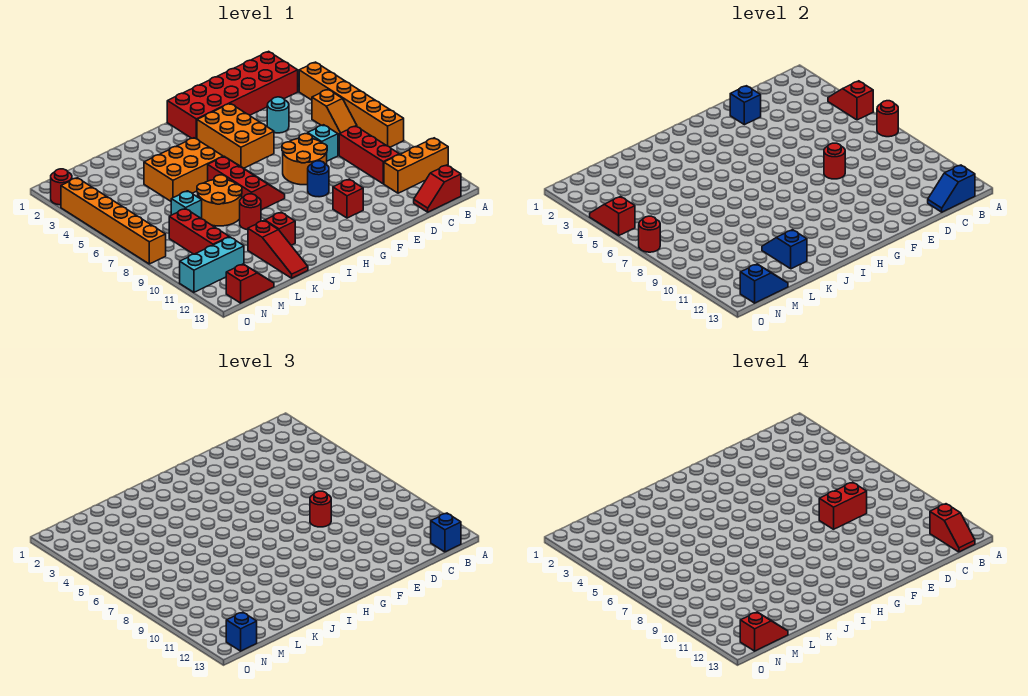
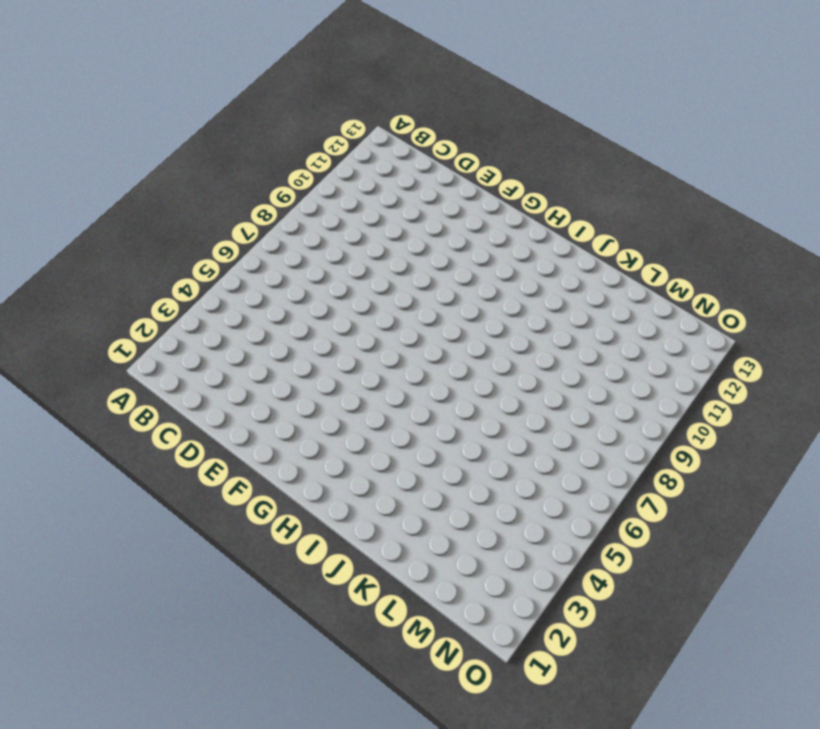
none -> orange 1x6 brick [299,62,404,147]
none -> orange 1x3 brick [384,138,448,193]
none -> red 2x6 brick [167,51,298,139]
none -> orange 1x2 slope [312,90,357,136]

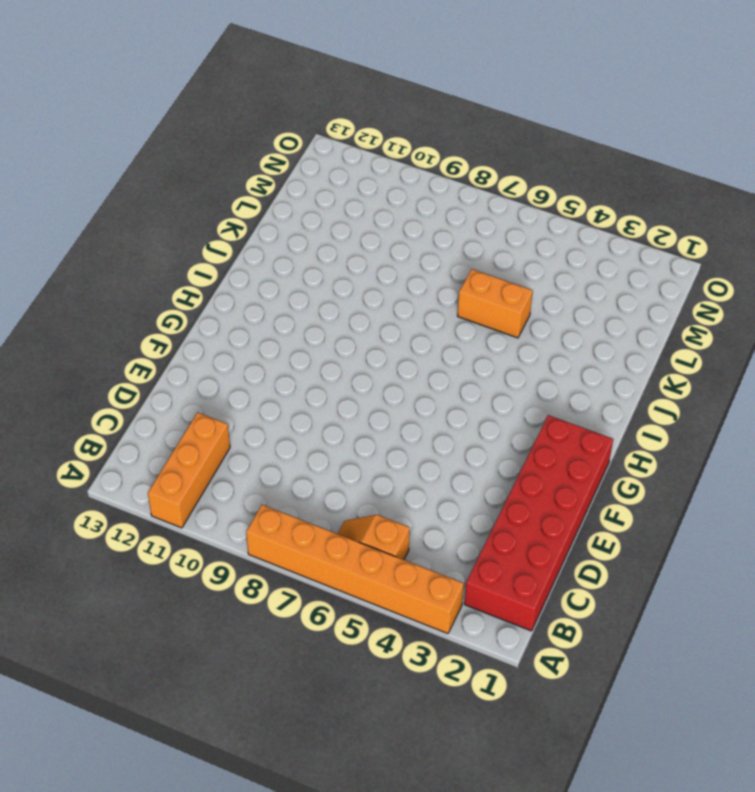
orange 1x2 brick [458,269,533,338] -> orange 2x3 brick [144,138,223,201]
none -> red 1x2 slope [414,165,461,212]
none -> red 1x3 brick [339,126,399,184]
none -> cyan 1x1 round brick [267,97,289,133]
none -> cyan 1x1 brick [308,125,338,161]

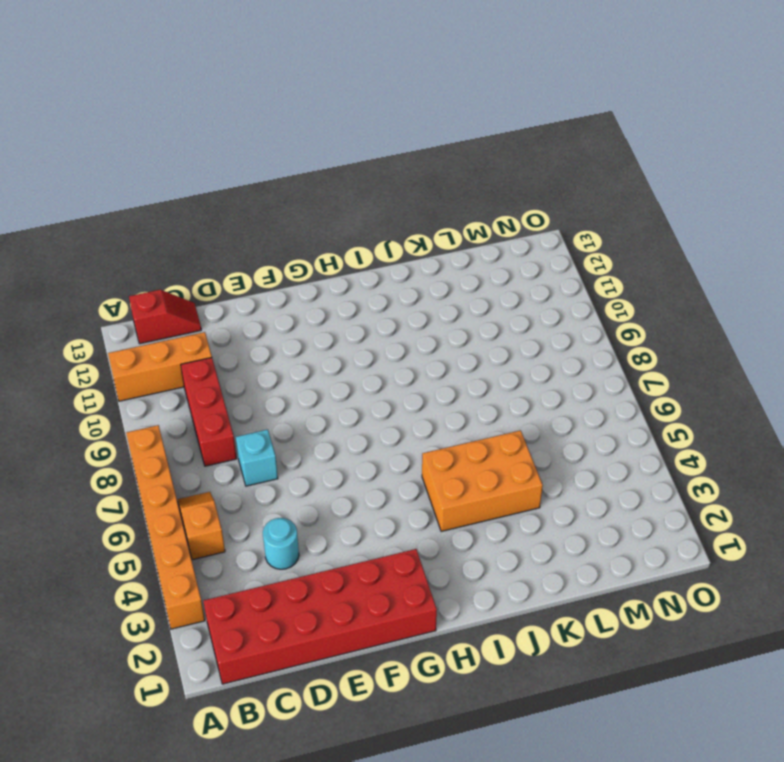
none -> orange 2x2 round brick [282,134,327,185]
none -> orange 2x3 brick [197,103,274,168]
none -> blue 1x1 round brick [308,161,329,197]
none -> red 1x1 brick [333,179,363,218]

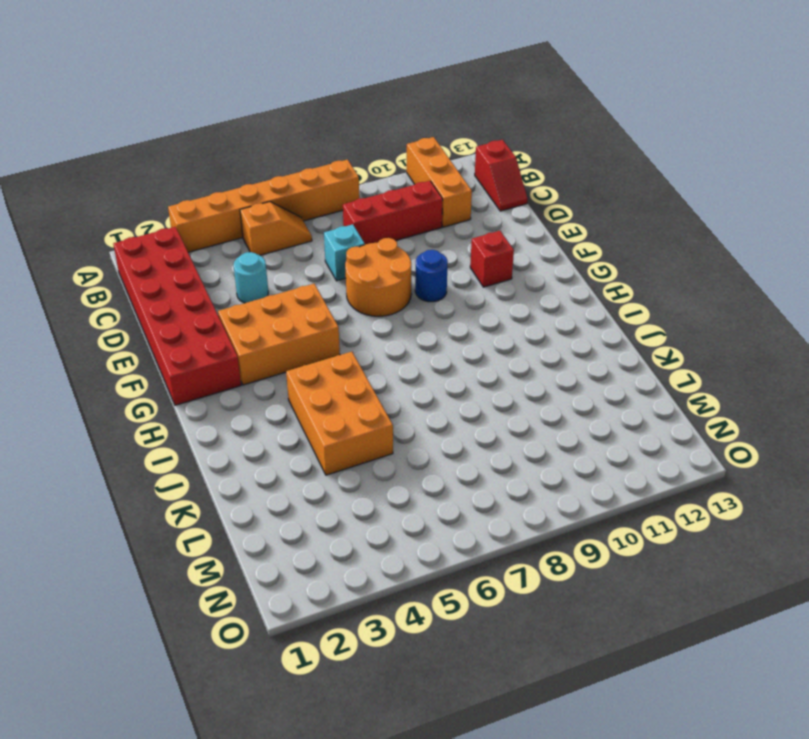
none -> red 2x3 slope [208,157,285,210]
none -> orange 2x2 round brick [197,175,242,226]
none -> red 1x1 round brick [240,194,261,230]
none -> red 1x1 brick [265,212,295,245]

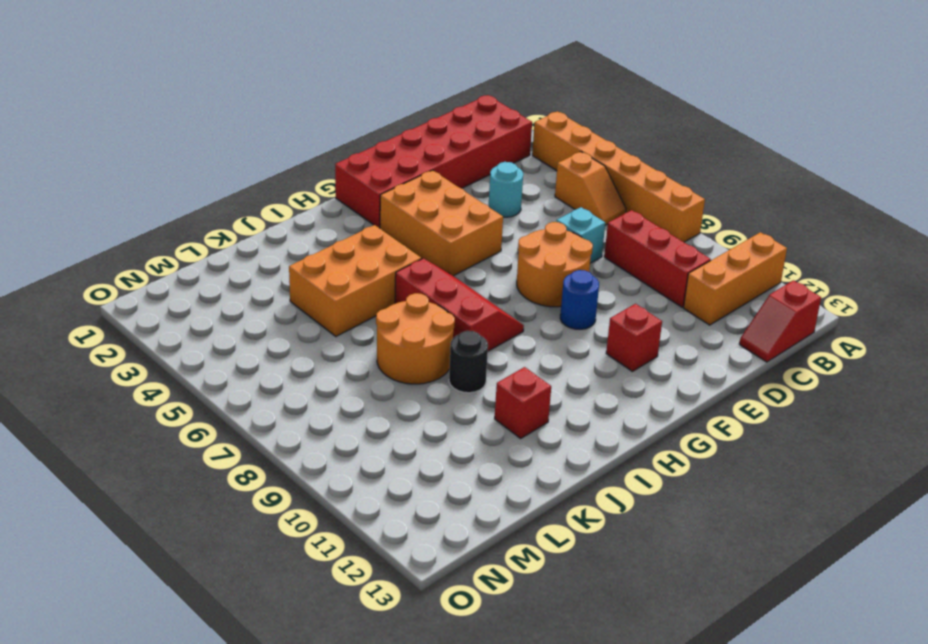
black 1x1 round brick [449,331,488,393] -> red 1x1 round brick [240,194,261,230]
none -> red 1x3 slope [248,221,308,278]
none -> cyan 1x1 brick [171,191,202,219]
none -> red 1x3 brick [169,209,229,254]
none -> cyan 1x3 brick [180,237,244,292]

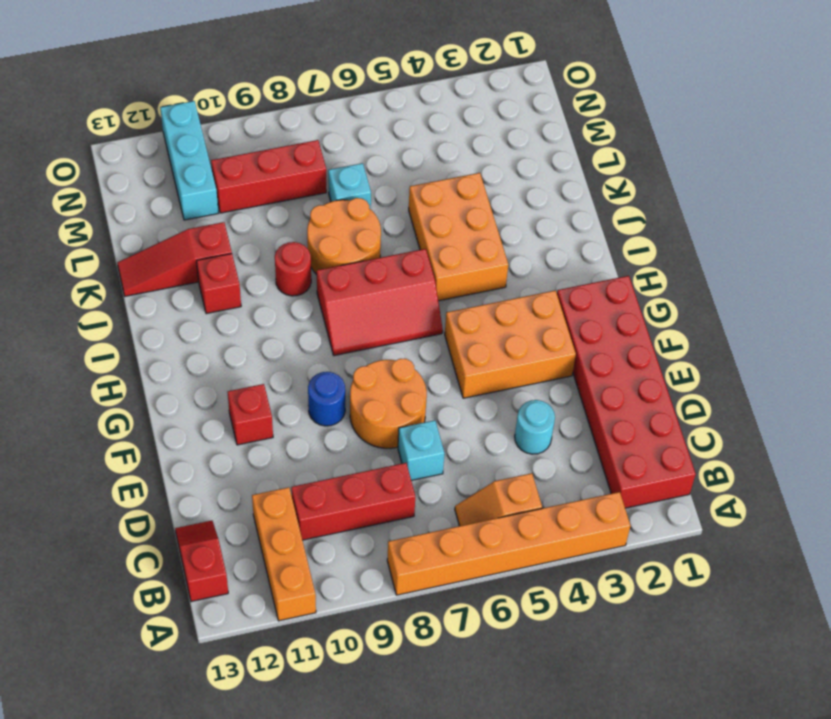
none -> red 1x2 slope [226,264,274,303]
none -> red 1x1 round brick [51,169,72,205]
none -> orange 1x6 brick [61,178,166,264]
none -> red 1x2 slope [828,81,873,120]

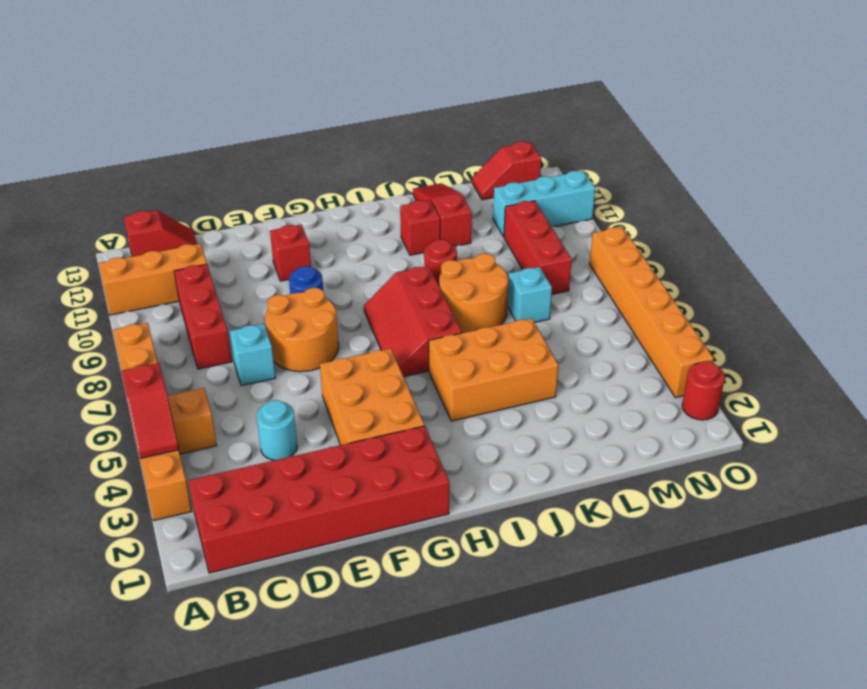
none -> red 1x1 round brick [877,101,898,137]
none -> blue 1x2 slope [928,165,975,212]
none -> blue 1x1 brick [730,86,761,125]
none -> red 1x1 round brick [824,143,845,179]

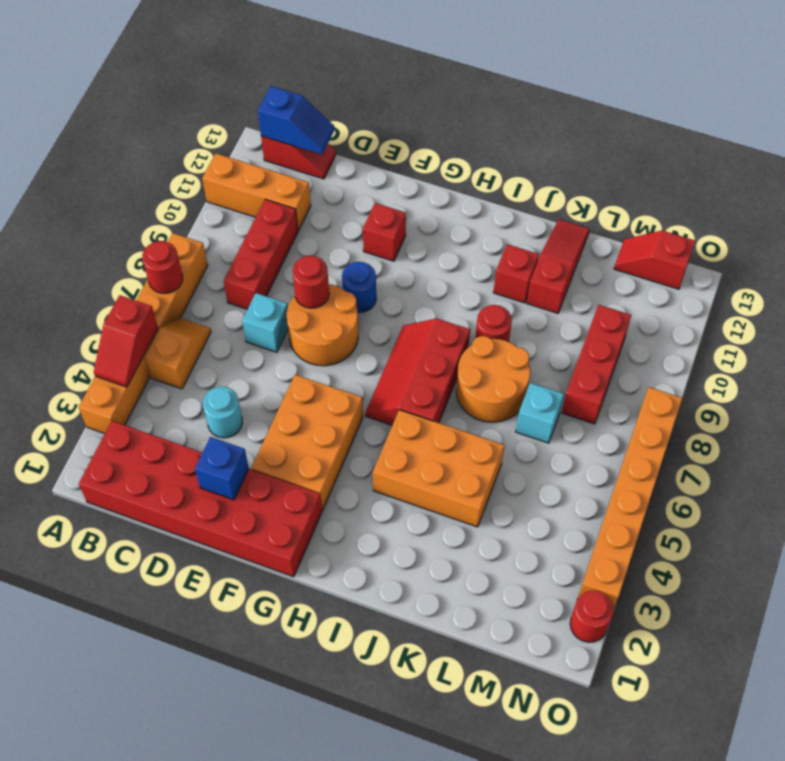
none -> cyan 1x3 brick [180,237,244,292]
none -> blue 1x2 slope [762,230,807,269]
none -> blue 1x2 slope [740,264,788,303]
none -> red 1x2 slope [590,197,635,235]

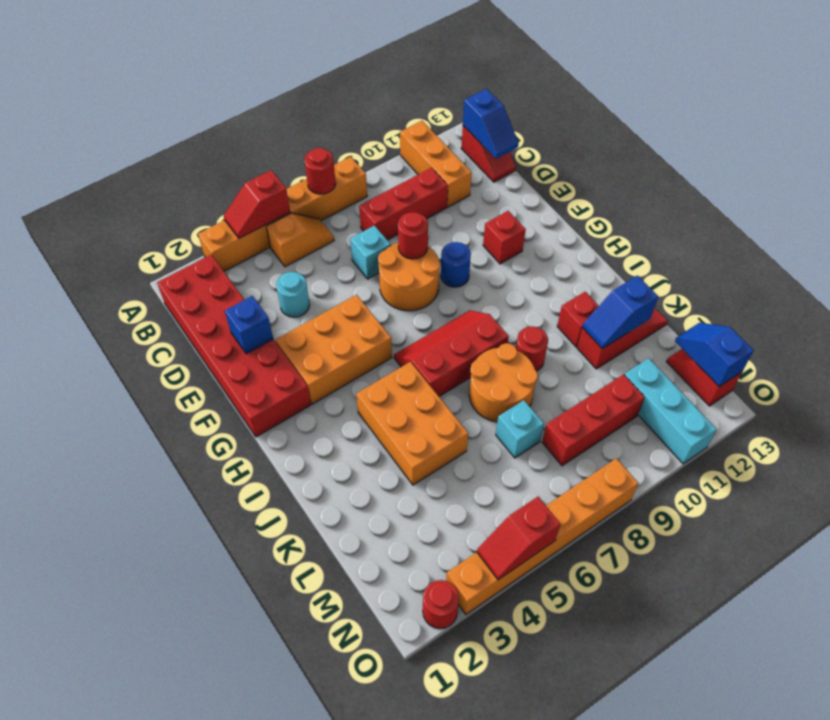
none -> red 1x1 round brick [639,216,660,252]
none -> blue 1x1 brick [431,513,461,552]
none -> red 1x1 round brick [310,491,331,527]
none -> blue 1x1 brick [226,612,257,651]

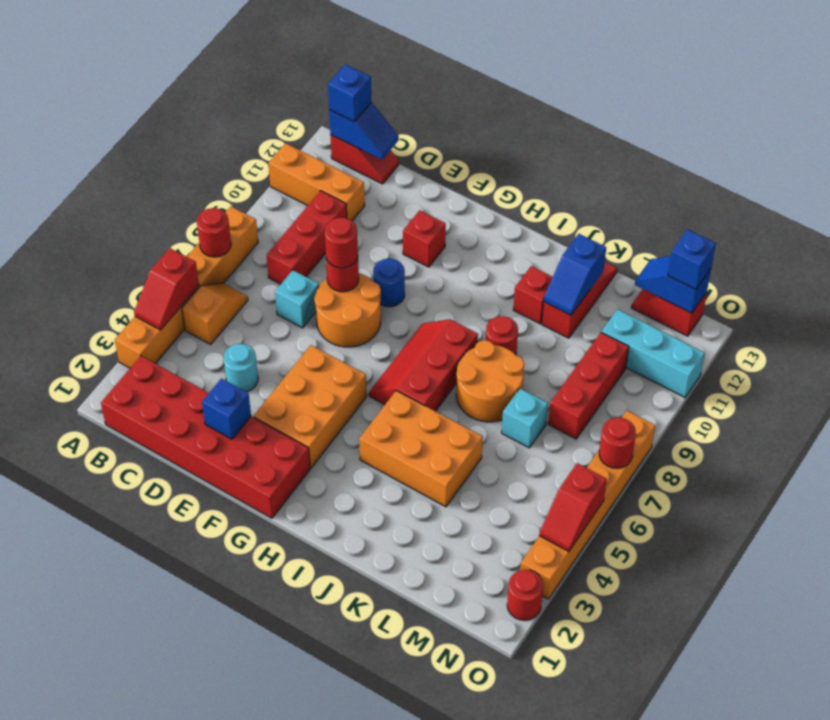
none -> red 1x2 slope [930,504,975,552]
none -> red 1x2 brick [819,482,867,529]
none -> red 1x2 slope [740,612,788,651]

